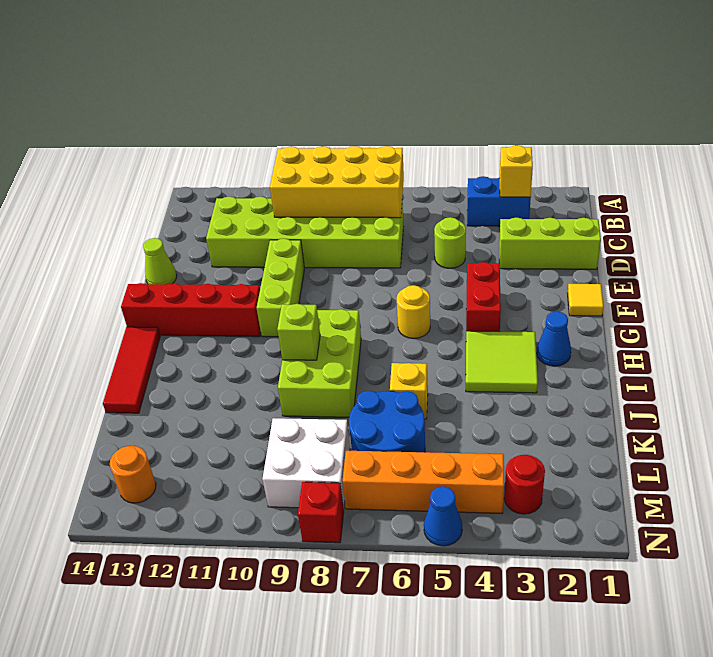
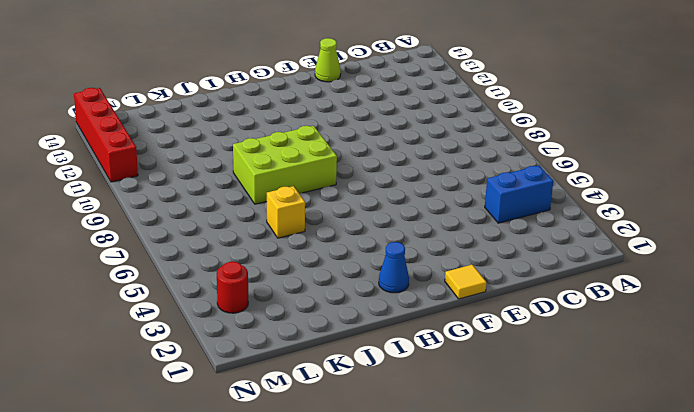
blue 1x2 brick [485,166,553,223] -> blue 1x2 brick turned to [467,176,531,226]
red 1x4 brick [74,88,138,182] -> red 1x4 brick moved to [121,283,261,337]
none -> lime 2x6 brick [206,197,403,268]
none -> lime 1x3 brick [499,218,601,269]
none -> lime 1x1 round brick [434,217,466,268]

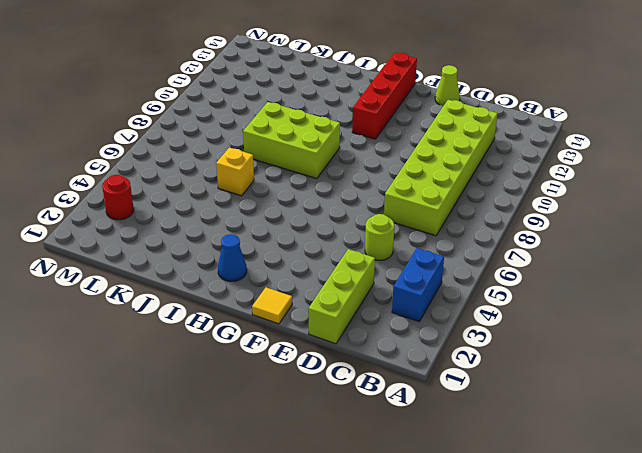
none -> lime 1x3 brick [257,239,305,337]
none -> red 1x2 brick [466,262,501,332]
none -> yellow 1x1 round brick [397,285,430,339]

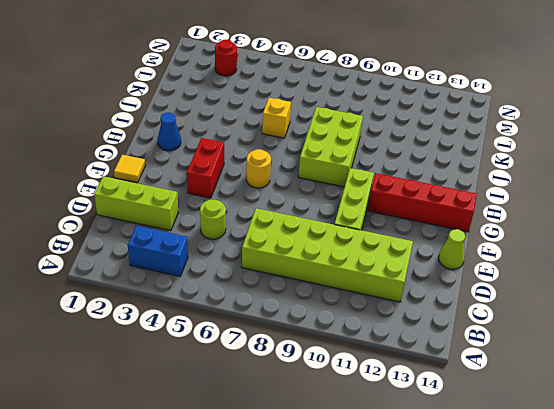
none -> lime 2x2 tile [466,331,538,393]
none -> red 1x3 tile [103,327,160,413]
none -> blue 2x2 round brick [349,391,425,452]

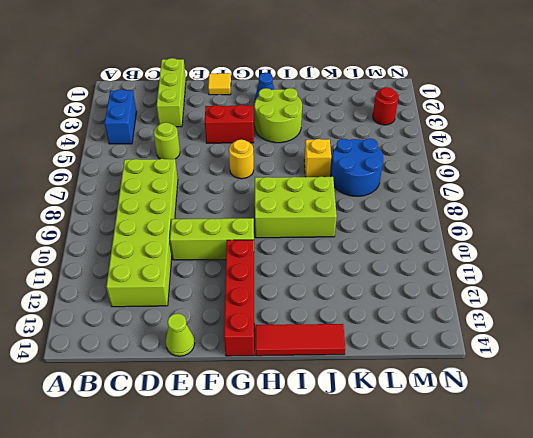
lime 2x2 round brick [254,88,302,143] -> lime 2x2 tile [466,331,538,393]
none -> white 2x2 brick [263,418,350,508]
none -> orange 1x4 brick [343,451,504,513]
none -> orange 1x1 round brick [110,446,156,503]

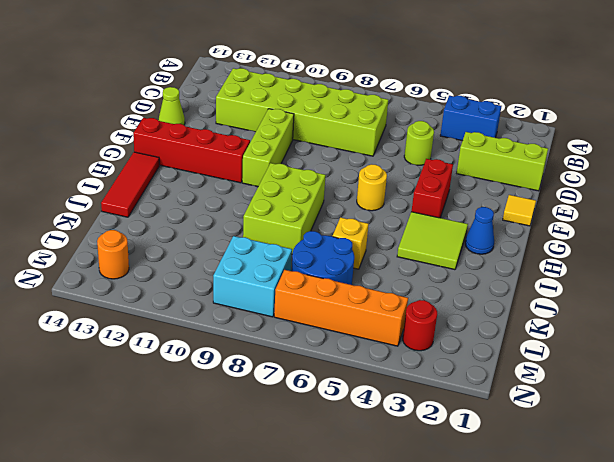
cyan 2x2 brick [213,236,292,317] -> white 2x2 brick [263,418,350,508]
none -> blue 1x1 cone [424,486,462,546]
none -> red 1x1 brick [298,482,344,543]
none -> yellow 1x1 brick [500,145,533,197]

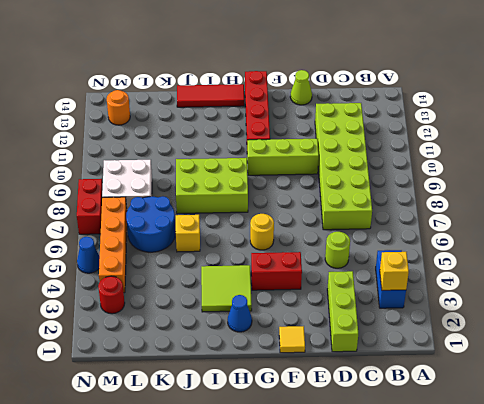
red 1x2 brick [77,179,103,234] -> red 1x1 brick [298,482,344,543]
none -> yellow 2x4 brick [270,146,404,218]
none -> lime 1x1 brick [277,304,320,360]

